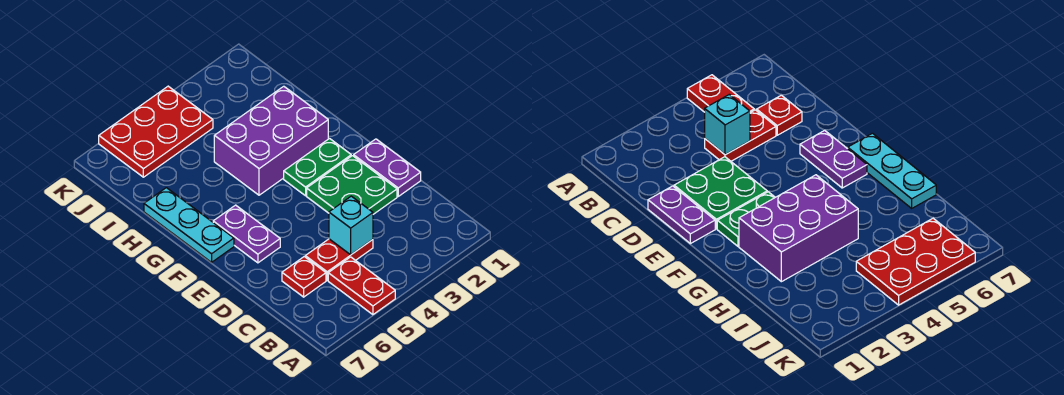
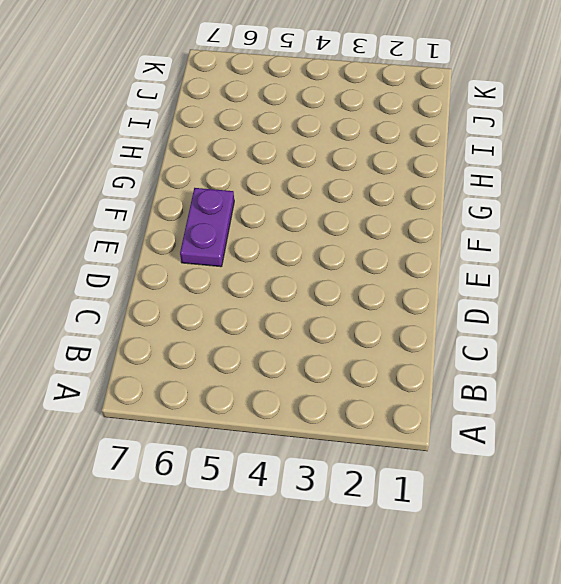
none -> red 1x2 plate [328,257,395,315]
none -> red 1x2 plate [305,239,373,280]

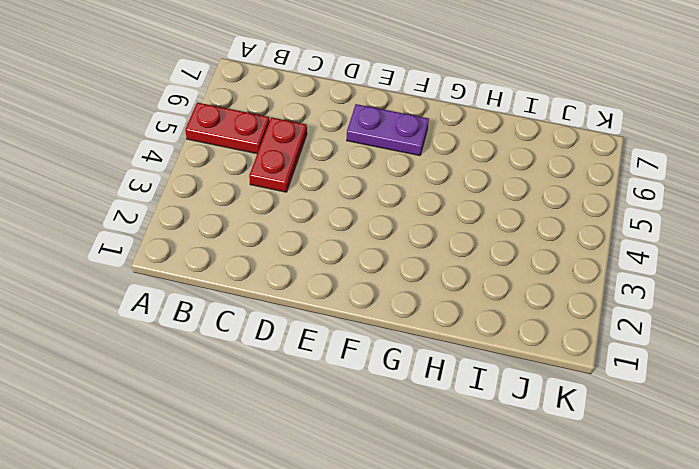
none -> red 1x1 plate [282,257,326,297]
none -> purple 1x2 plate [354,139,421,196]

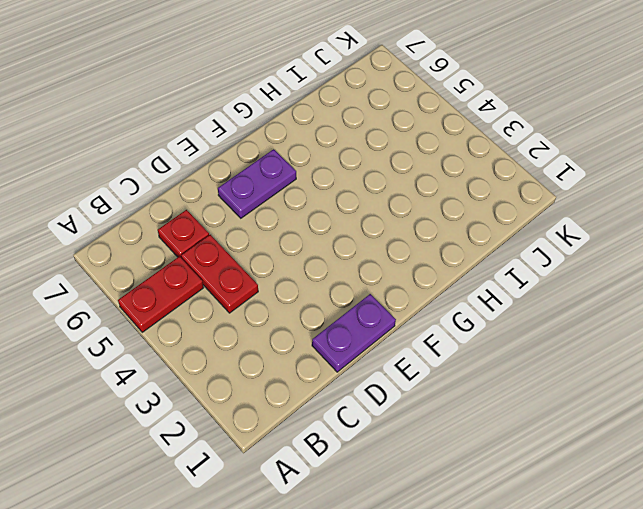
none -> green 2x2 plate [307,156,397,214]
none -> green 1x2 plate [284,139,351,196]

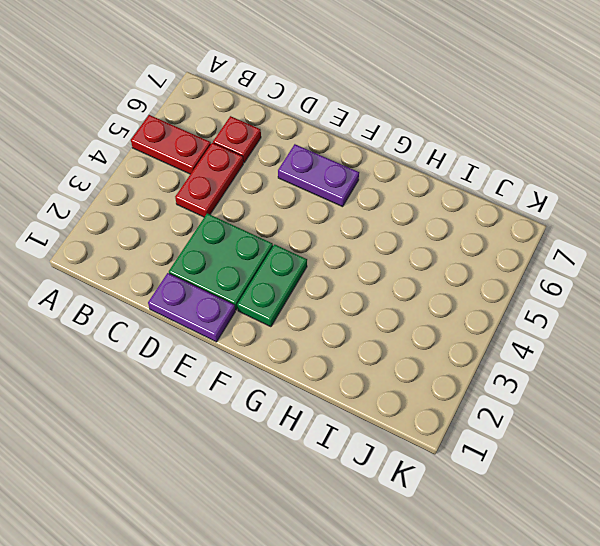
none -> cyan 1x3 plate [144,188,234,262]
none -> purple 2x3 brick [214,86,328,195]

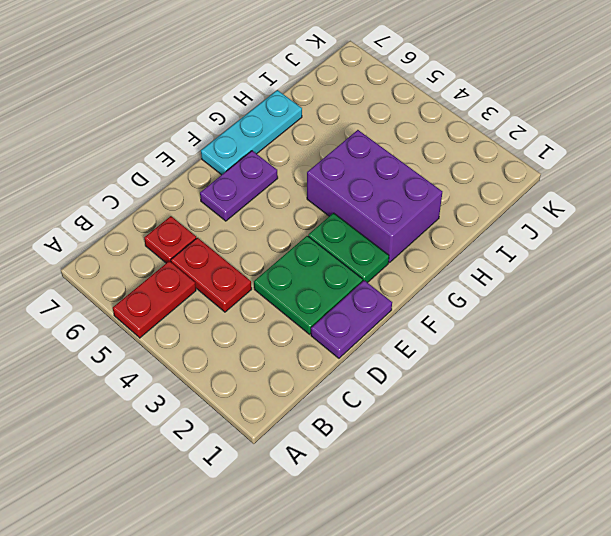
none -> red 2x3 plate [99,86,213,177]
none -> cyan 1x1 brick [329,196,373,255]

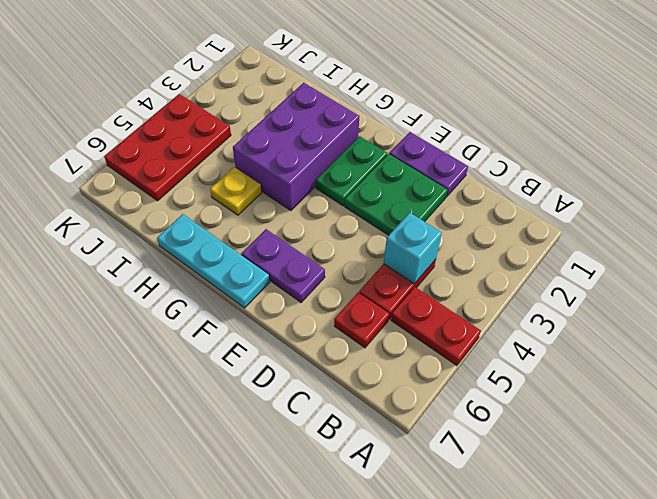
yellow 1x1 plate [210,167,261,215] -> none

